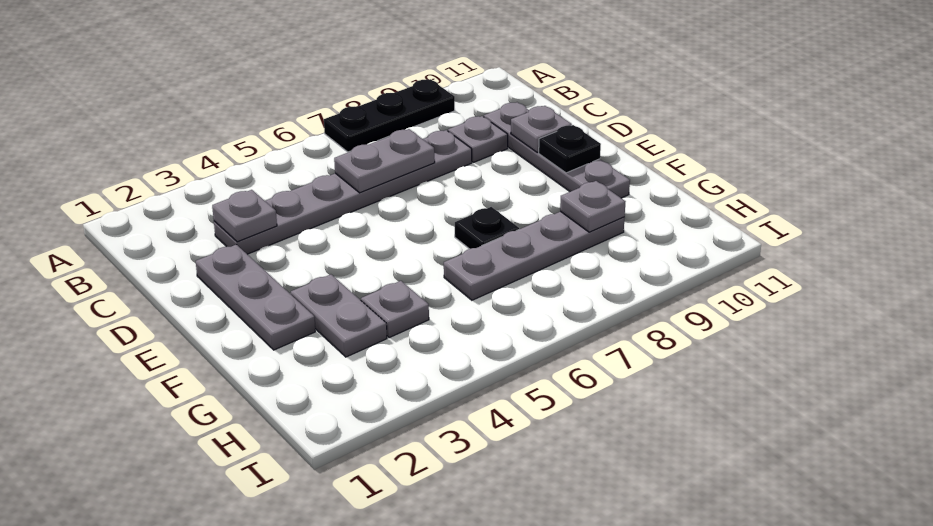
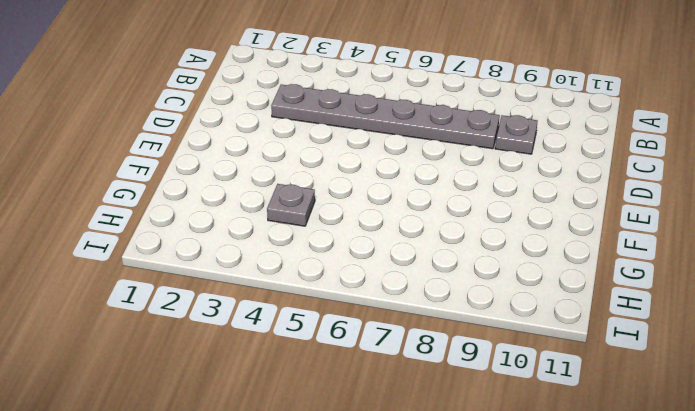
none -> black 1x3 plate [324,79,455,152]
none -> grey 1x4 plate [484,102,630,198]
none -> grey 1x3 plate [196,244,315,350]

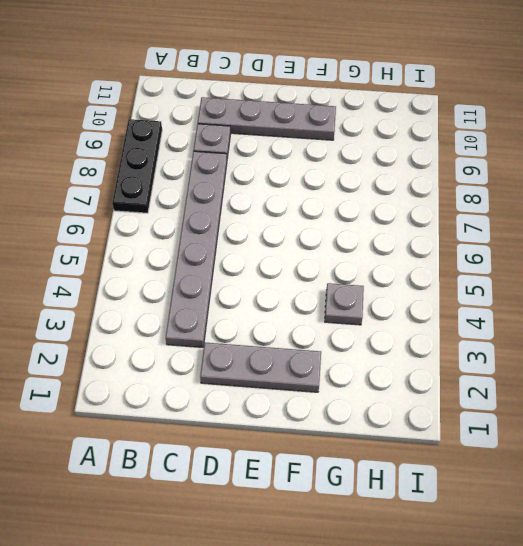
none -> grey 1x2 plate [291,275,387,357]
none -> black 1x1 plate [455,207,519,249]
none -> grey 1x4 plate [444,211,625,300]

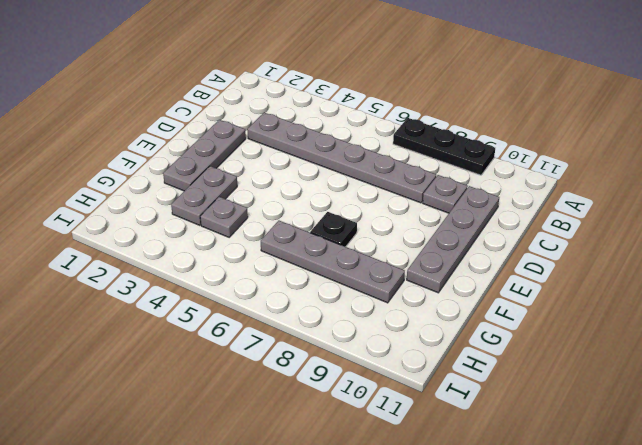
none -> grey 1x1 plate [212,190,277,242]
none -> grey 1x2 plate [334,129,435,193]
none -> grey 1x1 plate [511,106,572,152]

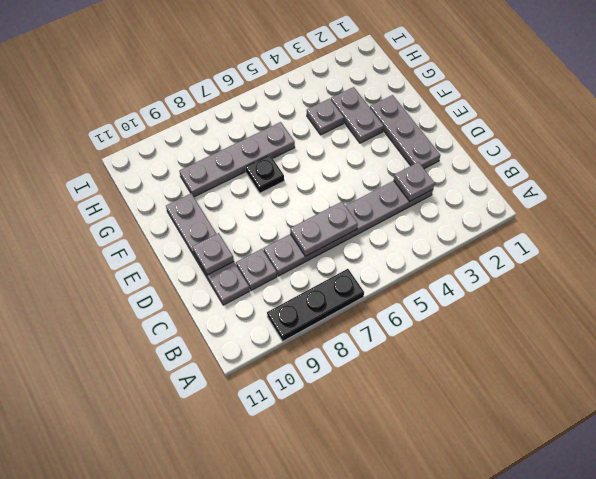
none -> black 1x1 plate [539,125,601,173]
none -> grey 1x1 plate [560,181,626,232]

